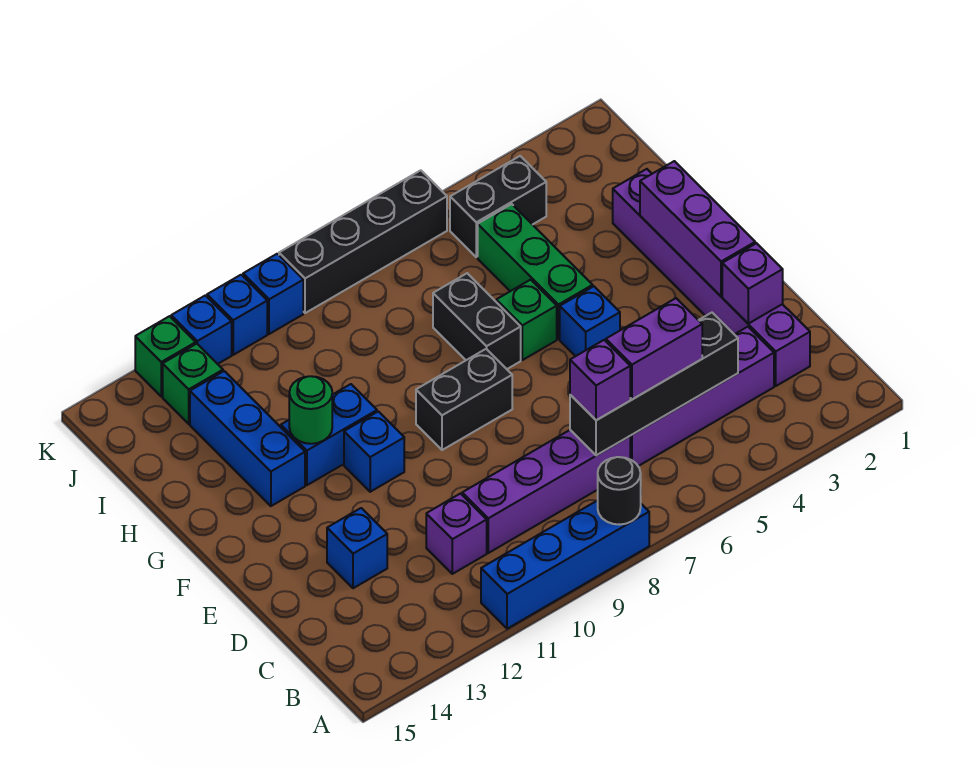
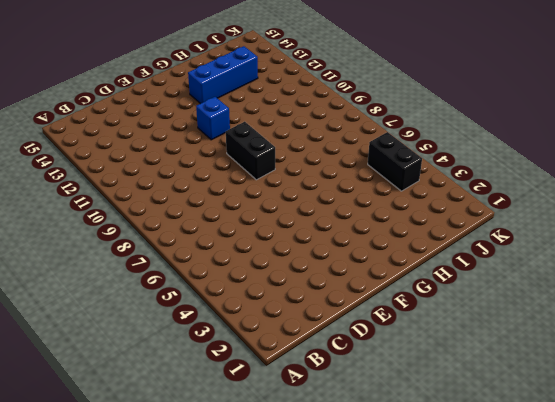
none -> blue 1x4 brick [481,500,649,629]
none -> purple 1x6 brick [613,169,810,386]
none -> purple 1x4 brick [630,327,774,466]

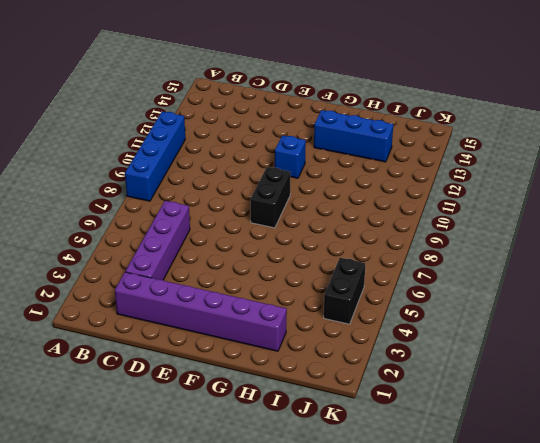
none -> purple 1x4 brick [462,430,630,553]
none -> purple 1x1 brick [426,494,487,574]
none -> blue 1x1 brick [327,508,387,588]

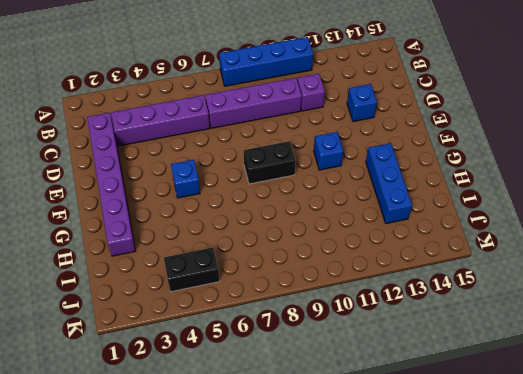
none -> green 1x3 brick [478,204,593,339]
none -> green 1x1 brick [496,280,557,360]
none -> black 1x2 brick [433,273,521,369]

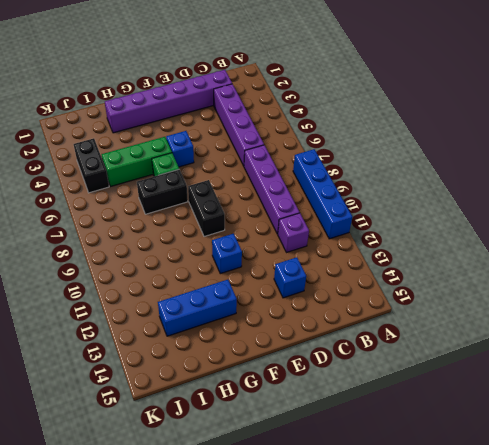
none -> blue 1x2 brick [281,384,377,485]
none -> green 1x1 brick [163,344,223,424]
none -> black 1x4 brick [279,170,447,313]

